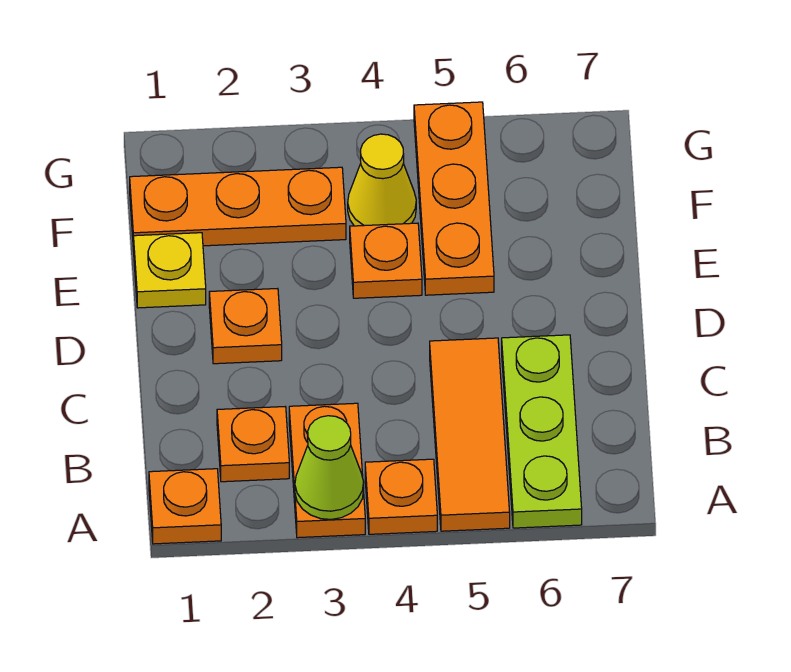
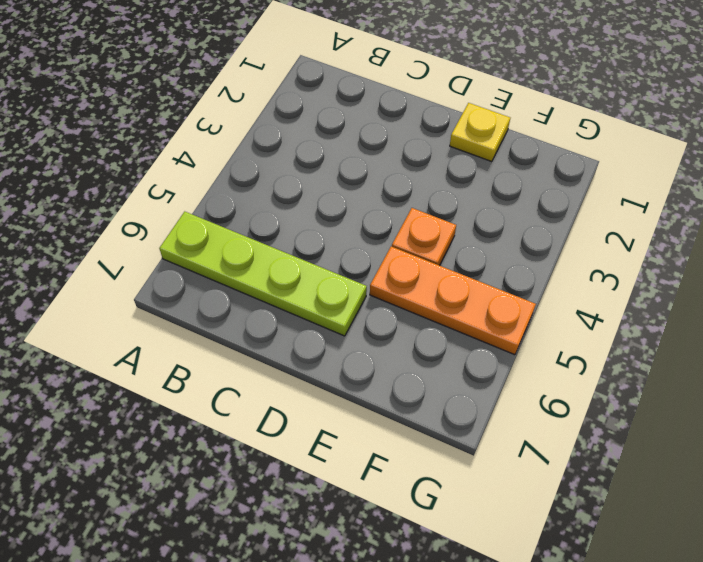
lime 1x4 plate [159,212,367,336] -> lime 1x3 plate [502,335,582,528]
none -> orange 1x1 plate [149,469,221,544]
none -> orange 1x2 plate [289,403,365,538]
none -> orange 1x1 plate [365,459,437,534]

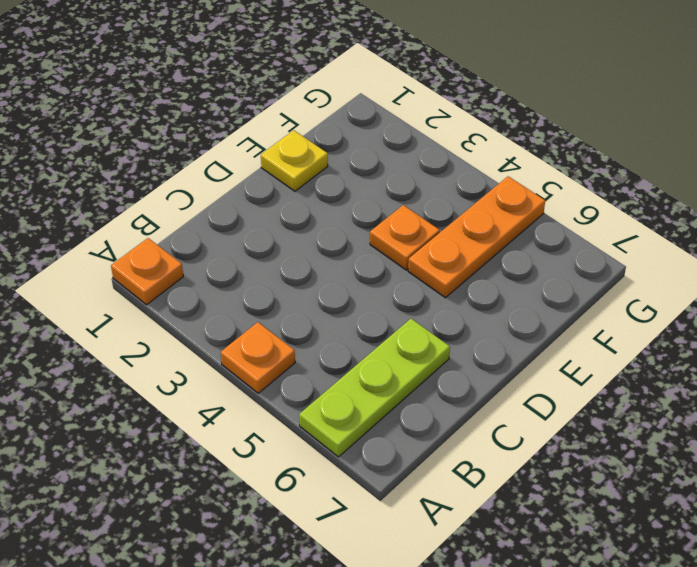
none -> orange 1x2 plate [289,403,365,538]
none -> orange 1x3 tile [430,338,510,531]
none -> orange 1x1 plate [217,407,289,482]

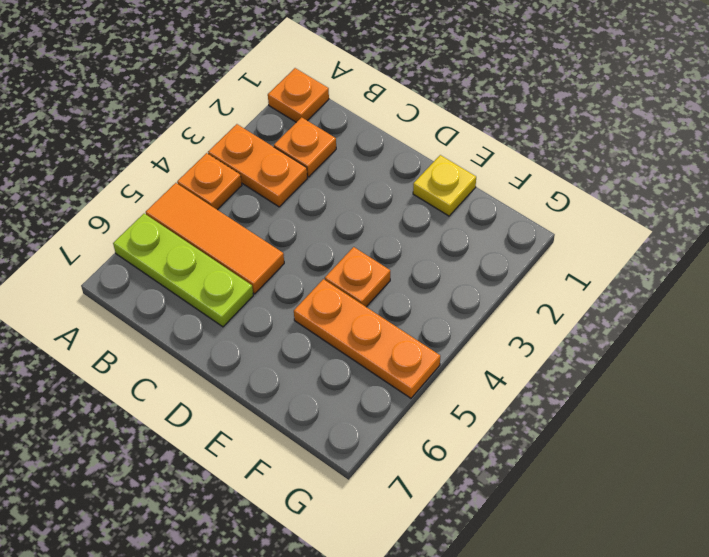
none -> orange 1x1 plate [209,289,282,364]
none -> orange 1x3 plate [130,167,346,246]
none -> yellow 1x1 cone [348,134,416,226]

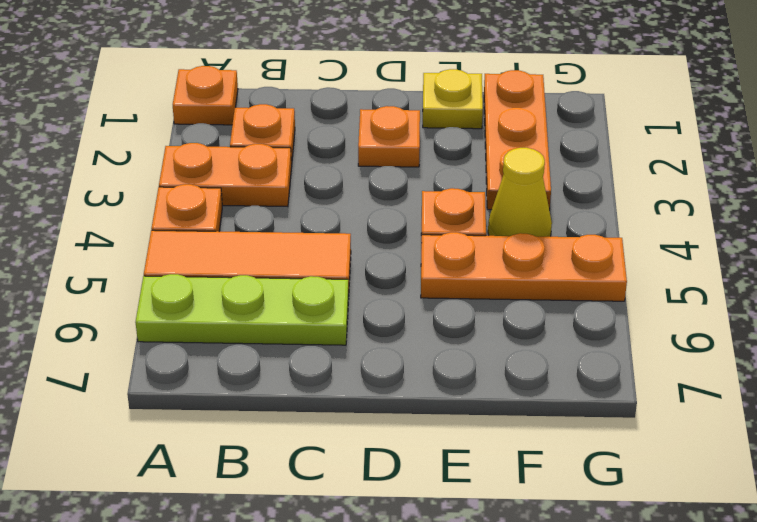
none -> lime 1x1 cone [295,416,364,519]

